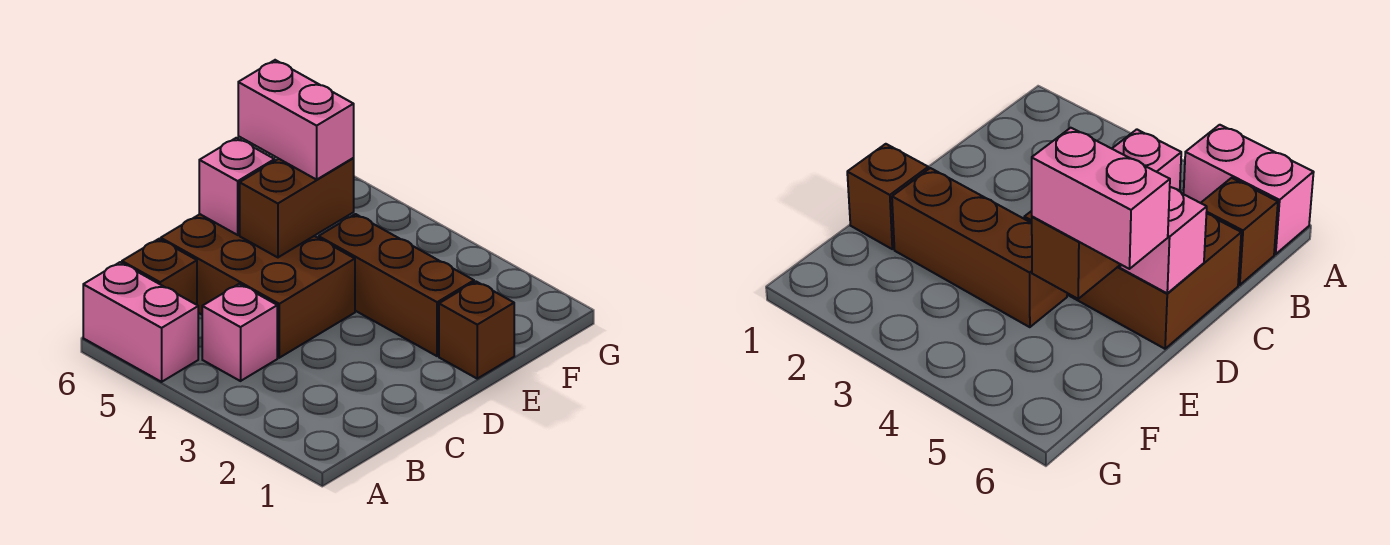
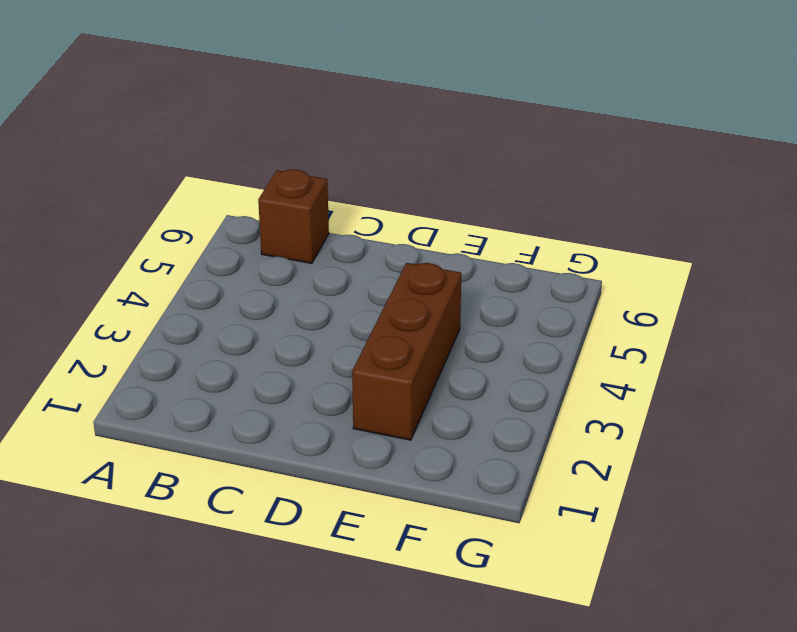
none -> pink 1x2 brick [83,262,198,382]
none -> pink 1x1 brick [202,284,277,381]

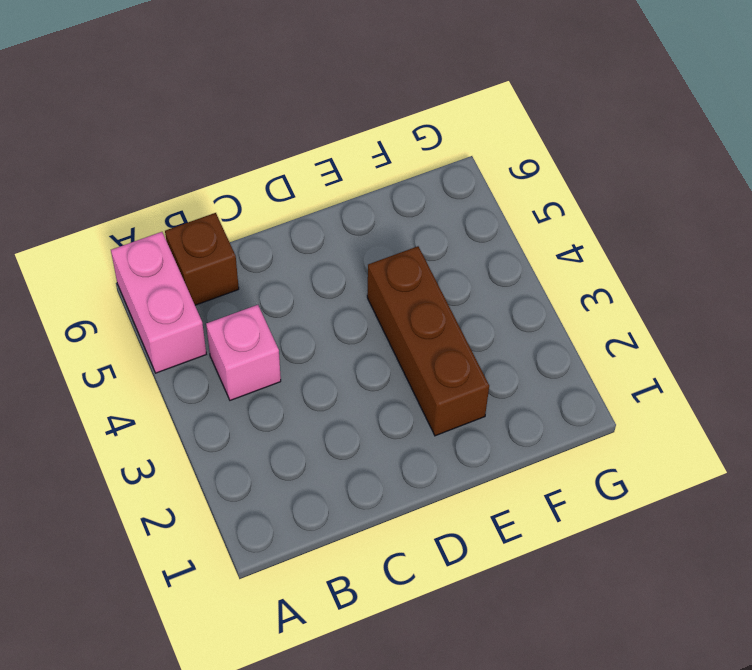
none -> brown 2x3 brick [161,214,355,358]
none -> brown 1x1 brick [439,282,514,379]

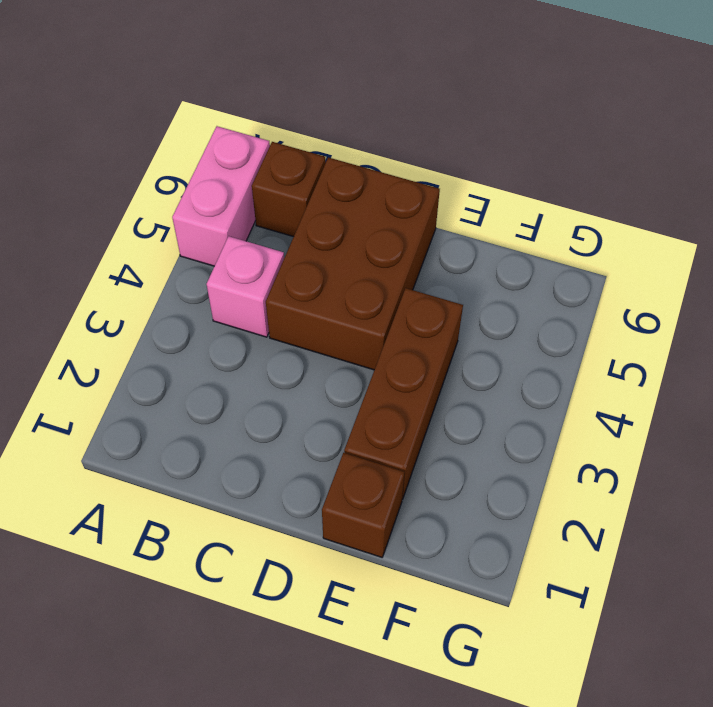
none -> brown 1x2 brick [240,158,354,257]
none -> pink 1x1 brick [199,138,275,235]

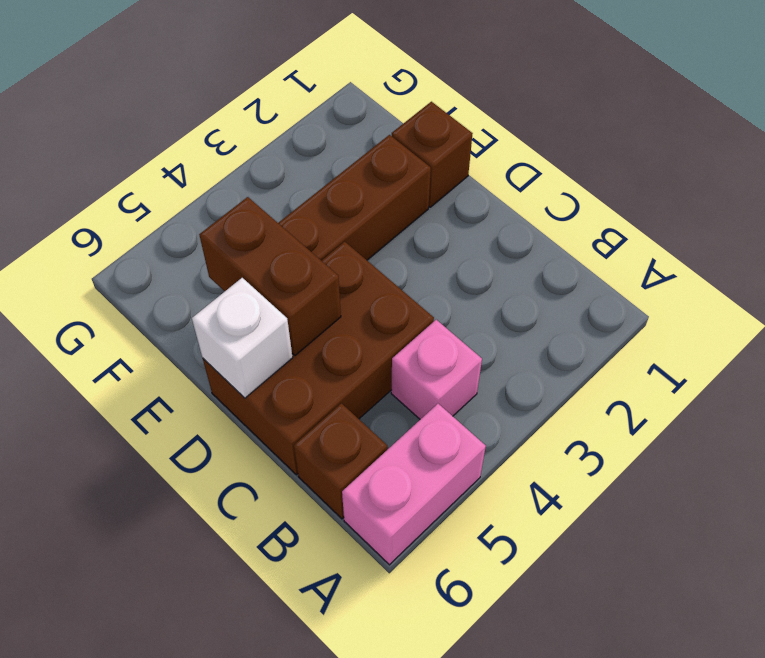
white 1x1 brick [192,278,293,398] -> pink 1x1 brick [199,138,275,235]
none -> pink 1x2 brick [238,60,354,180]

